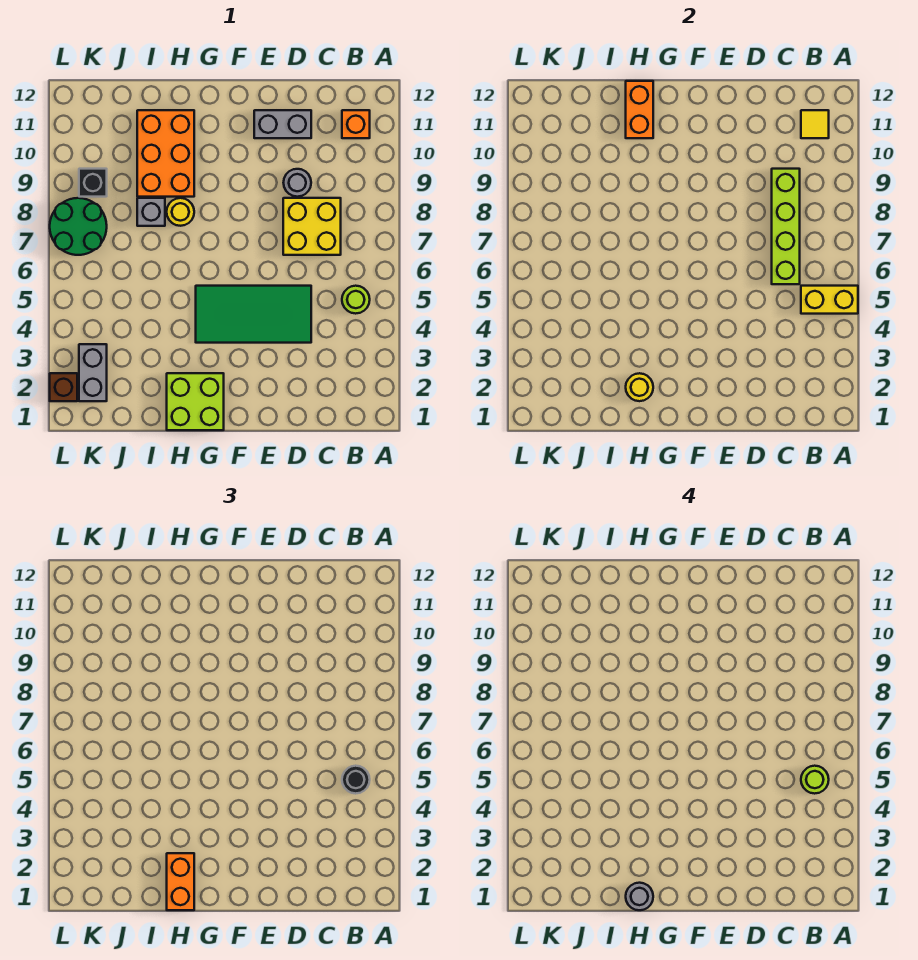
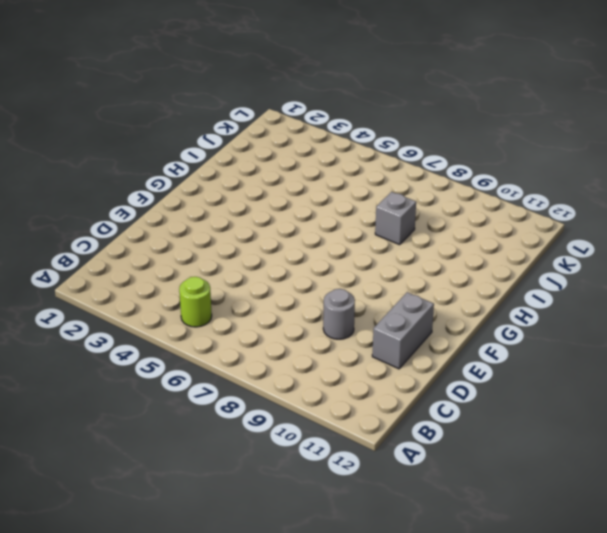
none -> orange 1x1 brick [342,110,370,138]
none -> yellow 2x2 brick [283,198,341,255]
none -> green 2x4 tile [196,286,311,343]

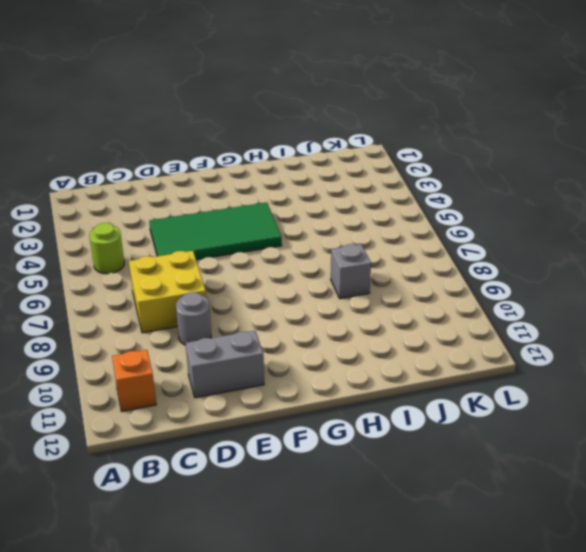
none -> lime 2x2 brick [167,373,224,430]
none -> yellow 1x1 round brick [167,198,194,226]
none -> orange 2x3 brick [137,110,194,197]

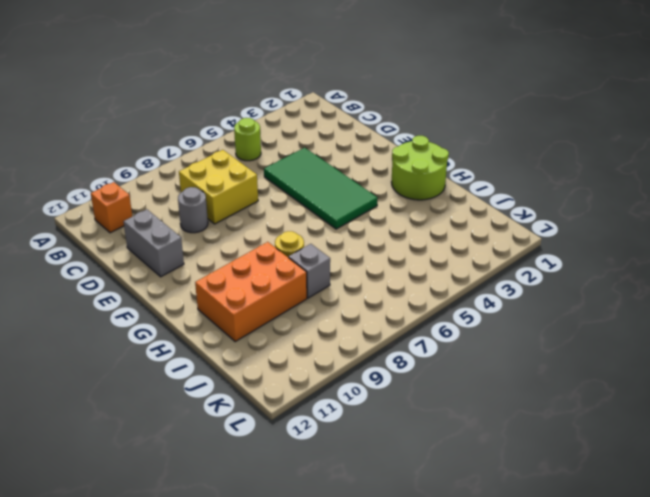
lime 2x2 round brick [392,136,449,200] -> lime 2x2 brick [167,373,224,430]
none -> grey 1x2 brick [79,344,107,401]
none -> green 2x2 round brick [50,198,107,255]
none -> black 1x1 brick [79,169,107,197]

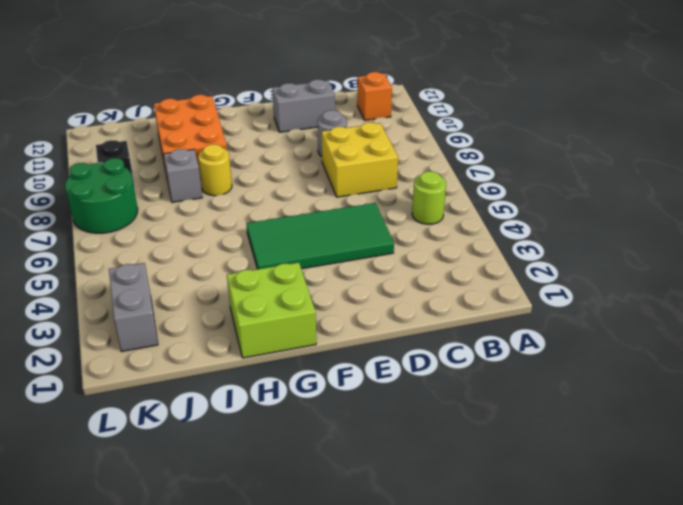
none -> brown 1x1 brick [50,373,77,401]
none -> yellow 1x2 brick [801,286,858,314]
none -> yellow 1x1 tile [801,110,829,138]

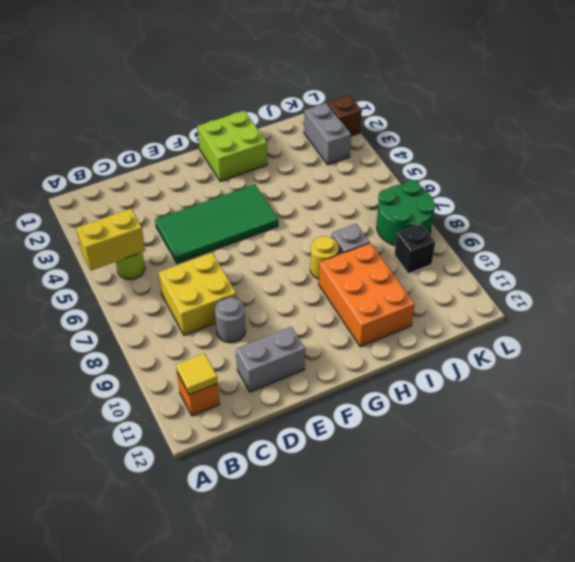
none -> lime 1x4 brick [772,169,800,284]
none -> yellow 1x1 round brick [626,373,653,401]
none -> orange 1x2 brick [626,81,653,138]

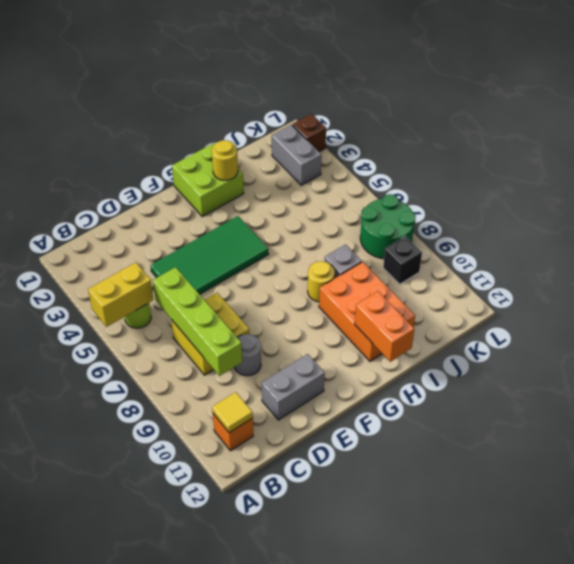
none -> black 1x1 round brick [342,766,370,794]
none -> orange 1x2 brick [167,853,194,910]
none -> lime 1x1 round brick [801,766,829,794]

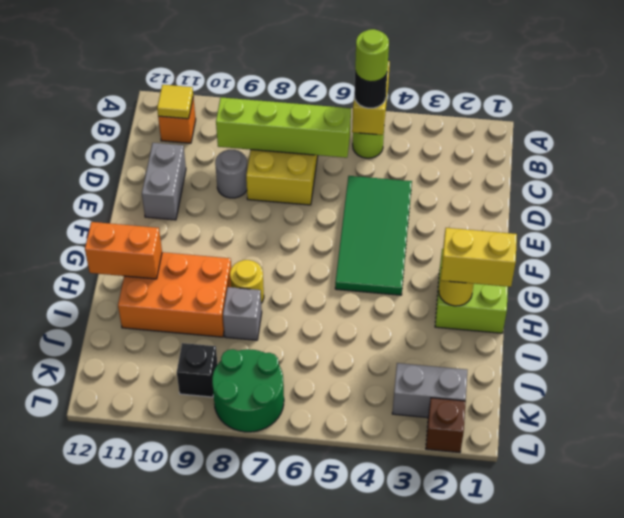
yellow 1x2 brick [441,228,517,287] -> orange 1x2 brick [167,853,194,910]
none -> grey 1x1 round brick [626,883,653,910]

